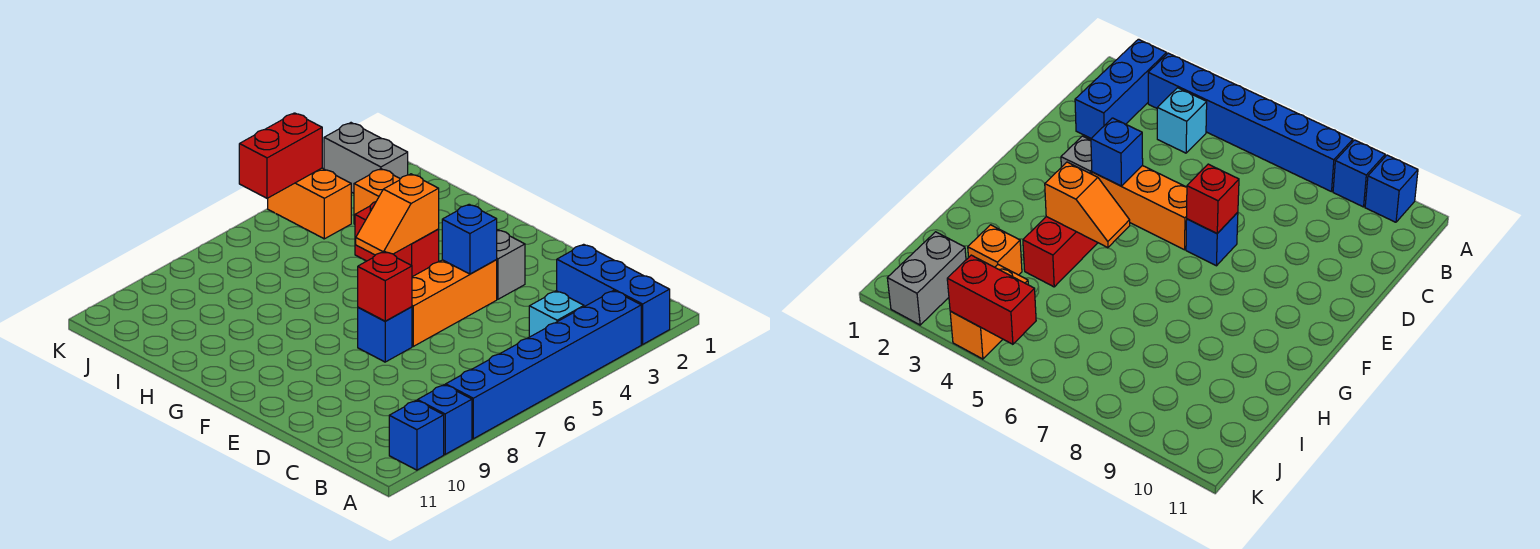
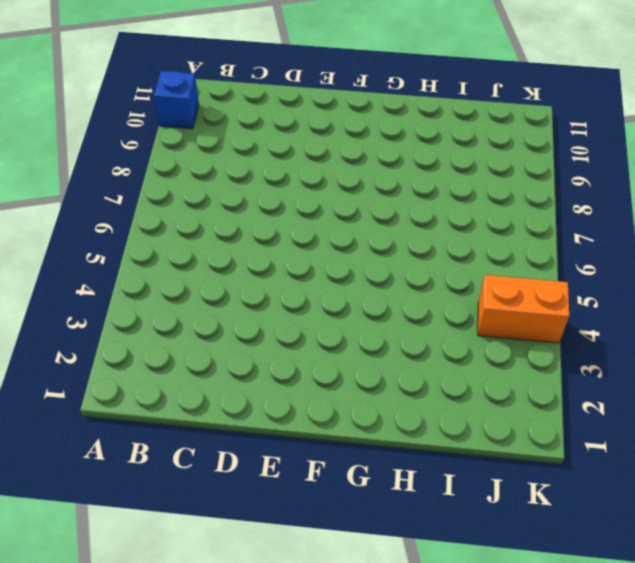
none -> blue 1x3 brick [557,244,670,344]
none -> blue 1x6 brick [446,291,641,439]
none -> blue 1x1 brick [417,385,472,454]

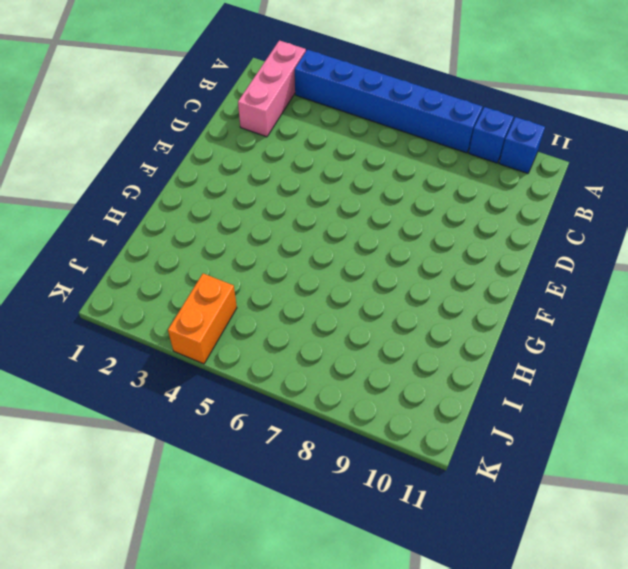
pink 1x3 brick [238,40,306,137] -> blue 1x3 brick [557,244,670,344]
none -> cyan 1x1 brick [529,291,584,337]
none -> grey 1x1 brick [496,230,525,299]
none -> orange 1x3 brick [412,260,497,346]

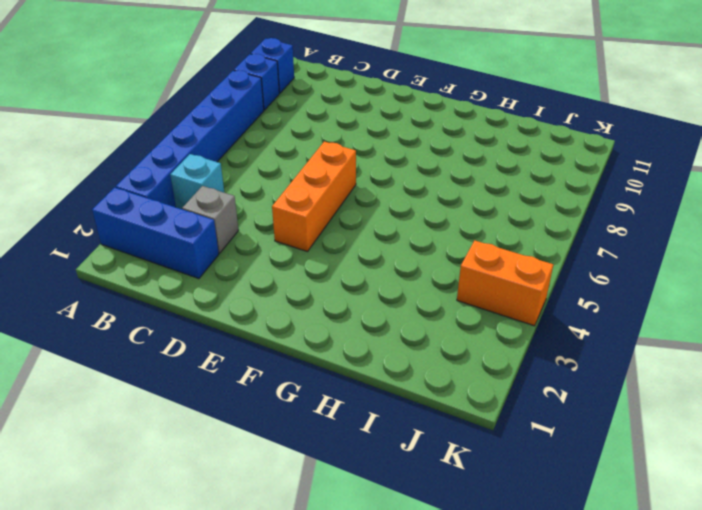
grey 1x1 brick [182,186,239,253] -> grey 1x1 brick moved to [496,230,525,299]
none -> blue 1x1 brick [358,307,412,362]
none -> red 1x2 brick [355,202,439,277]
none -> orange 1x1 brick [354,169,400,224]

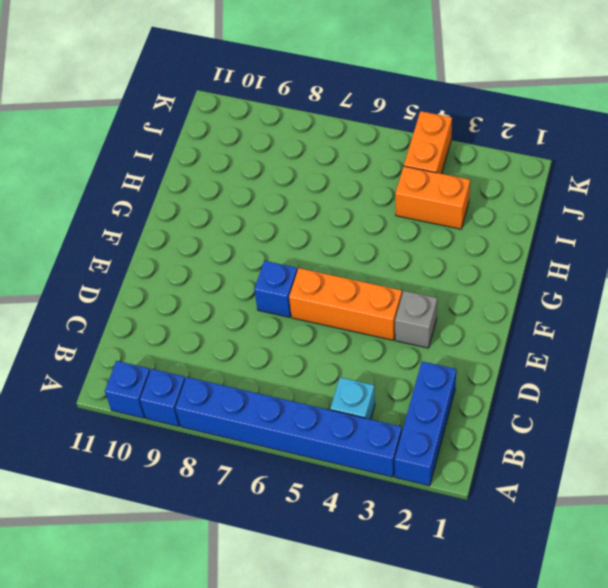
orange 1x2 brick [395,166,470,229] -> orange 1x1 brick [354,169,400,224]
none -> red 1x2 brick [355,202,439,277]
none -> grey 1x2 brick [324,123,408,193]
none -> blue 1x1 brick [442,204,497,274]

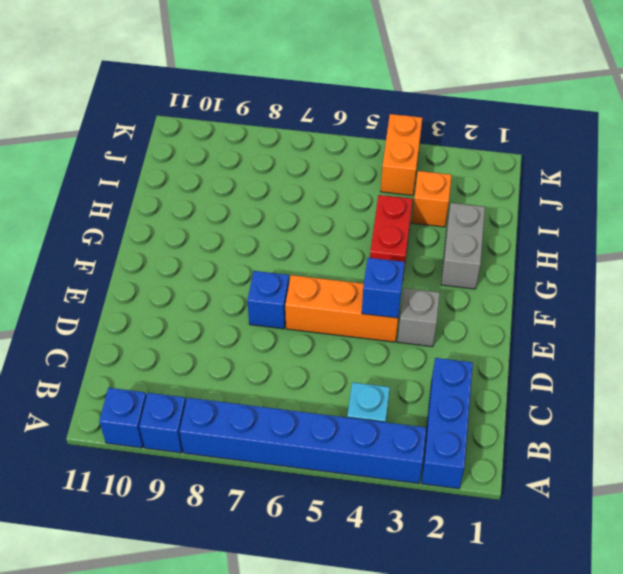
grey 1x2 brick [441,203,485,289] -> grey 1x2 brick moved to [324,123,408,193]
none -> red 1x1 brick [358,252,412,321]
none -> orange 1x2 slope [356,174,439,255]
none -> red 1x2 brick [239,113,322,199]

